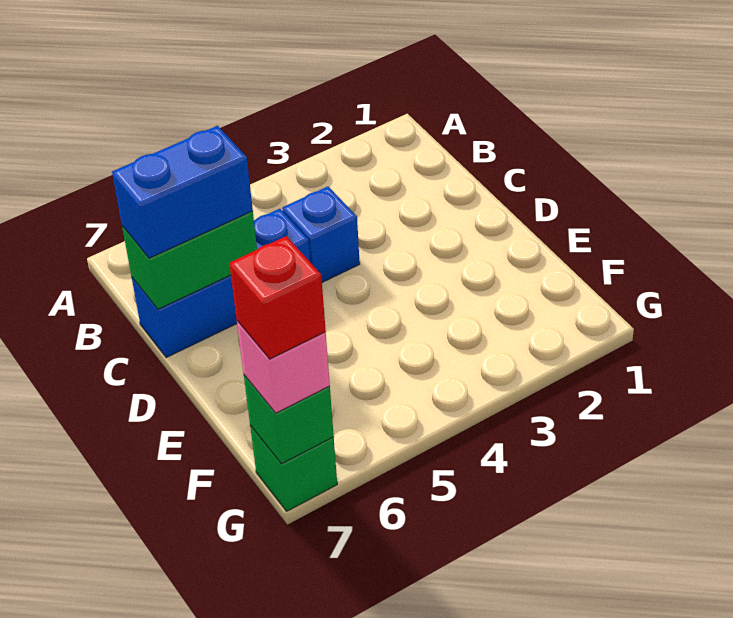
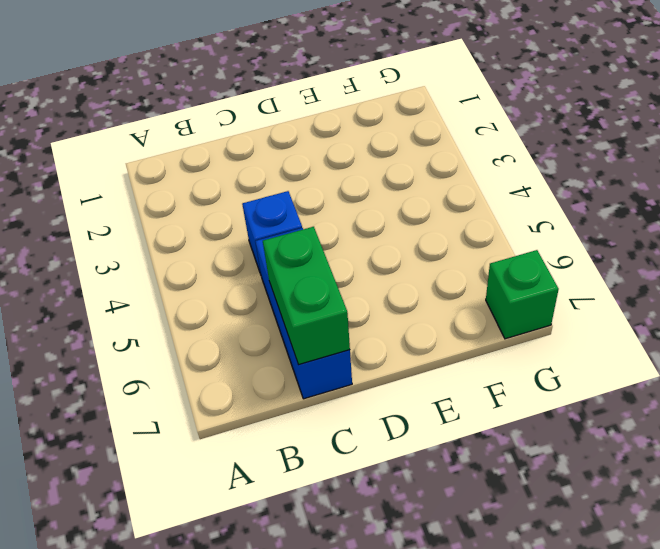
none -> green 1x1 brick [244,375,334,464]
none -> blue 1x2 brick [112,126,253,258]

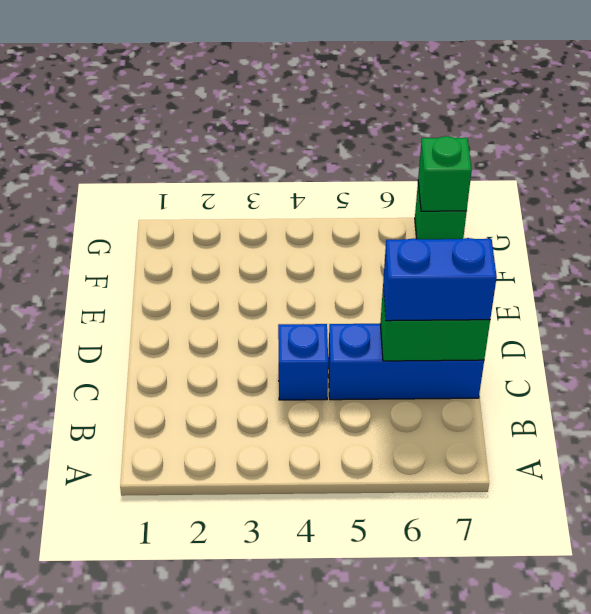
none -> pink 1x1 brick [237,321,330,413]
none -> red 1x1 brick [229,236,326,359]

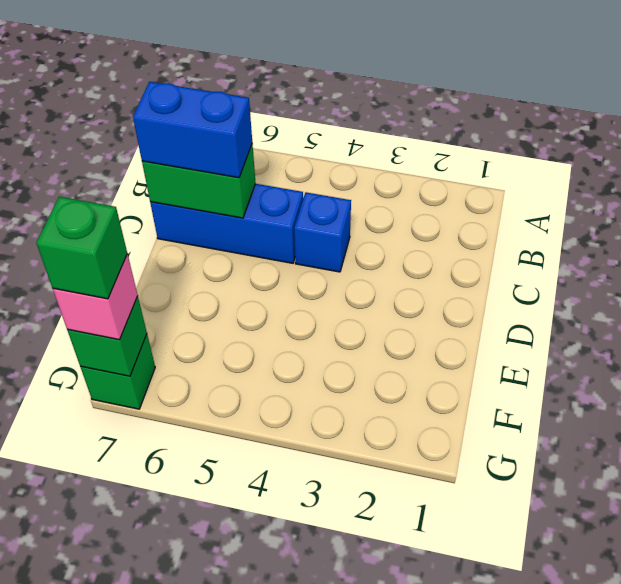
green 1x1 brick [36,197,127,299] -> red 1x1 brick [229,236,326,359]

